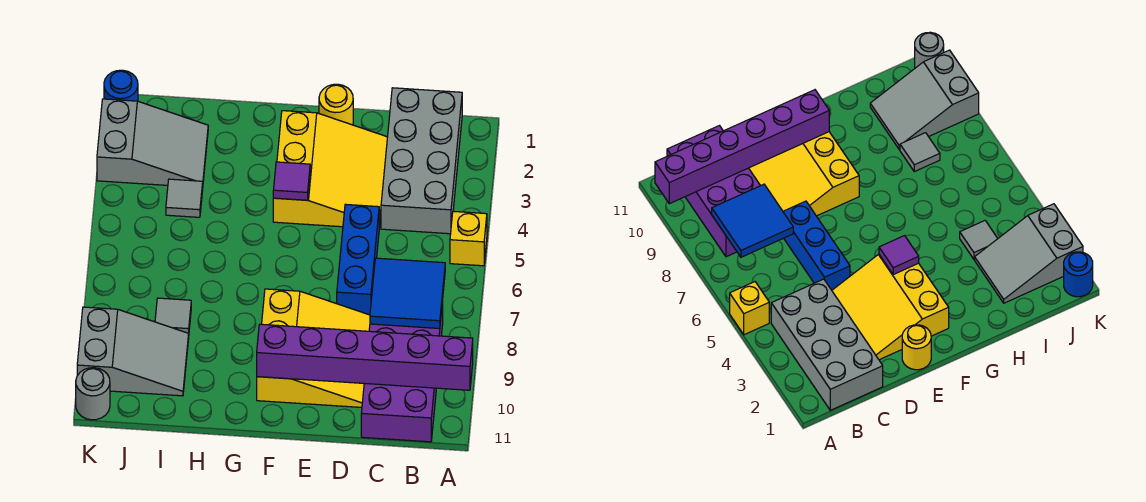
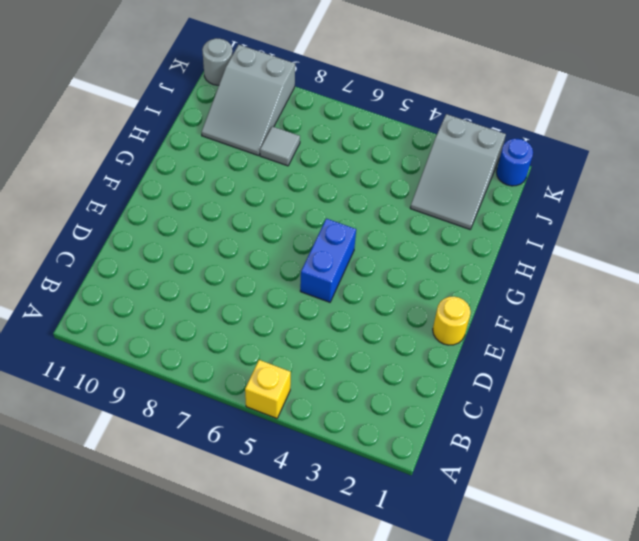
blue 1x2 brick [300,219,356,302] -> none
none -> grey 2x4 brick [381,88,462,234]
none -> purple 2x4 brick [361,301,443,442]
none -> yellow 3x3 slope [273,111,387,227]

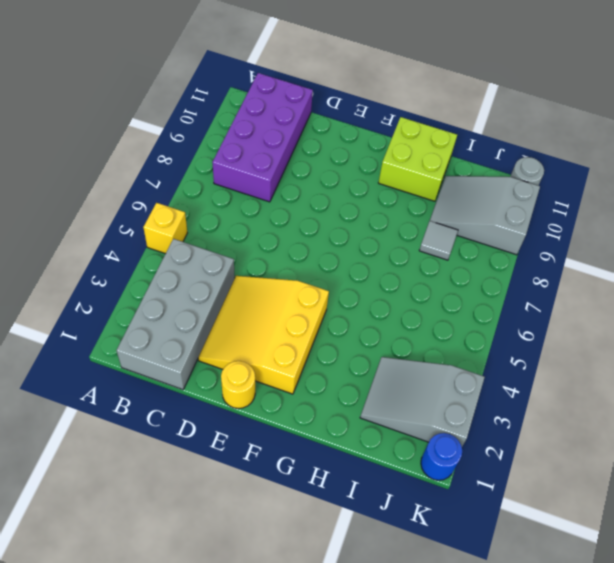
lime 2x2 brick [378,117,457,201] -> none
none -> blue 1x3 brick [337,204,379,315]
none -> yellow 3x3 slope [257,289,370,407]
none -> grey 1x1 tile [166,179,203,217]

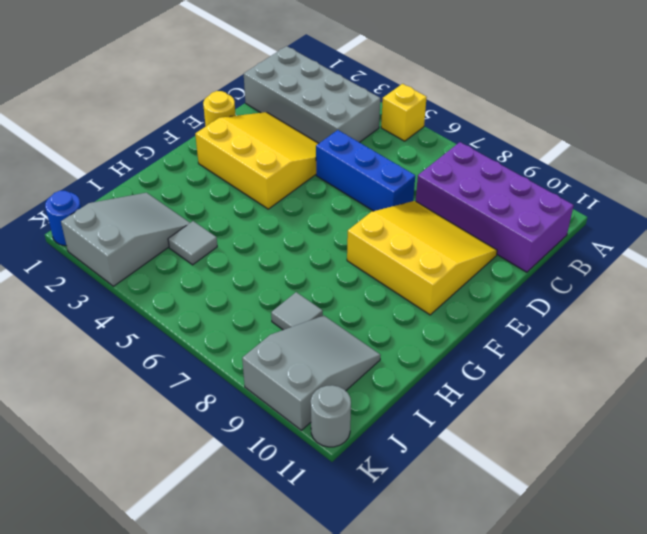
none -> purple 1x6 brick [257,324,473,390]
none -> blue 2x2 tile [370,258,445,329]
none -> purple 1x1 tile [273,162,310,200]

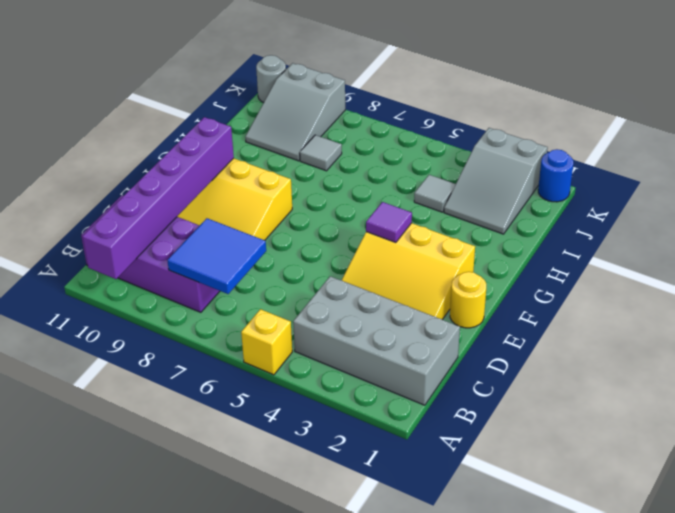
none -> blue 1x3 brick [337,204,379,315]

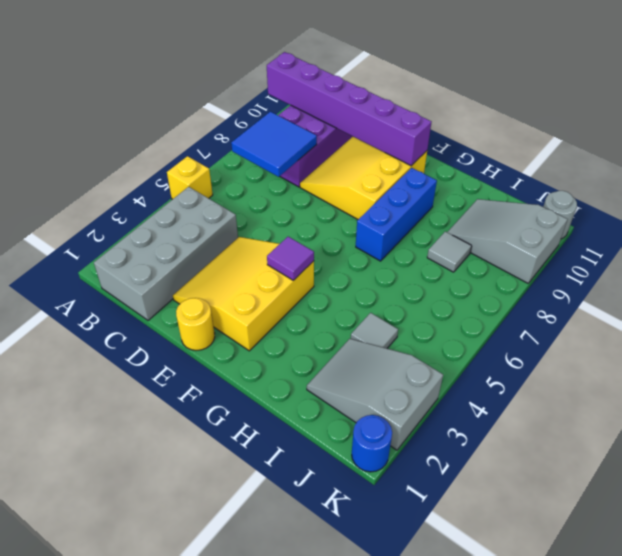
blue 1x3 brick [356,168,437,261] -> blue 1x3 brick moved to [337,204,379,315]

